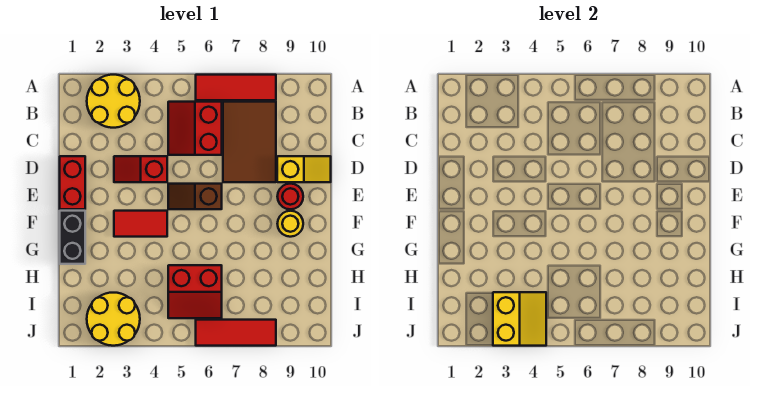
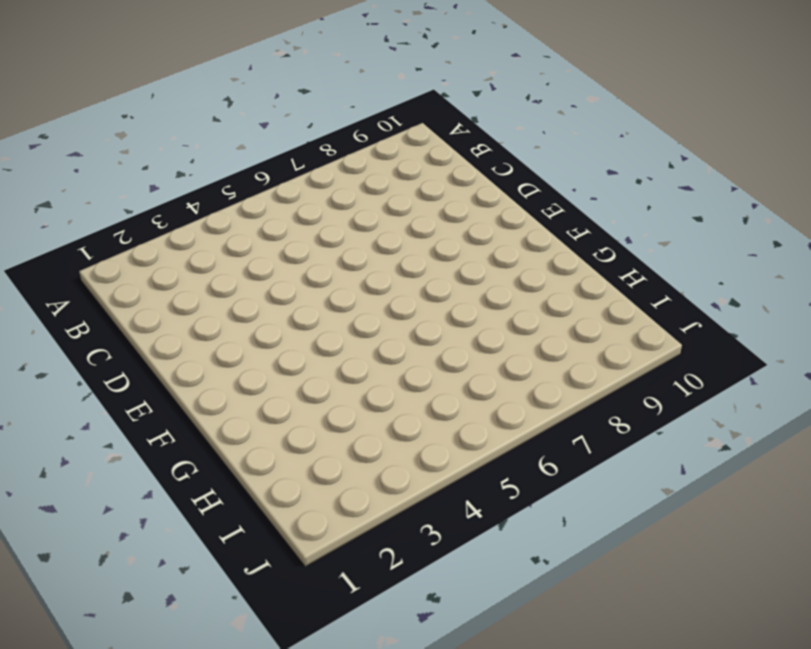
none -> yellow 2x2 round brick [87,75,140,128]
none -> red 1x3 tile [196,75,276,100]
none -> red 2x2 slope [168,102,222,155]

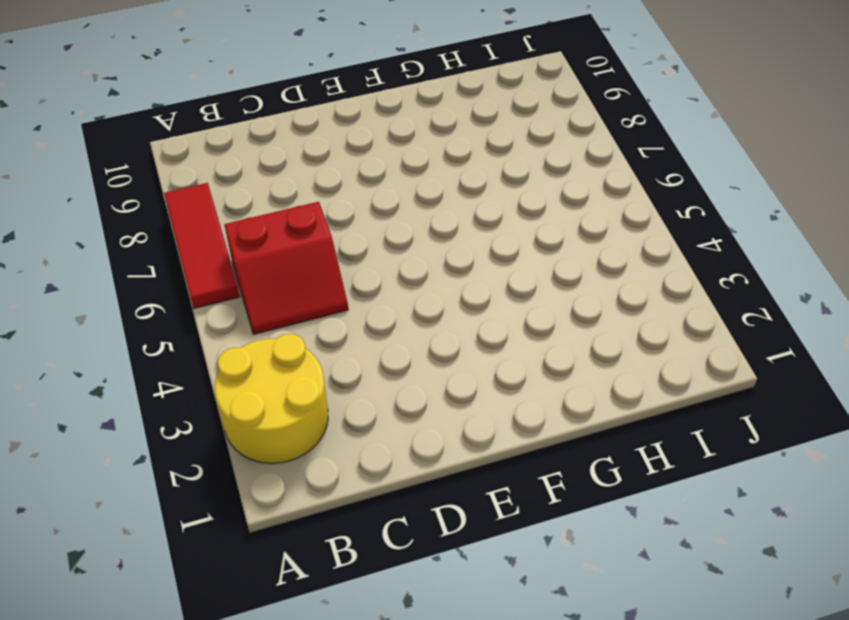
none -> brown 2x3 tile [223,102,276,182]
none -> red 1x2 brick [60,156,85,209]
none -> red 1x2 slope [114,156,167,182]

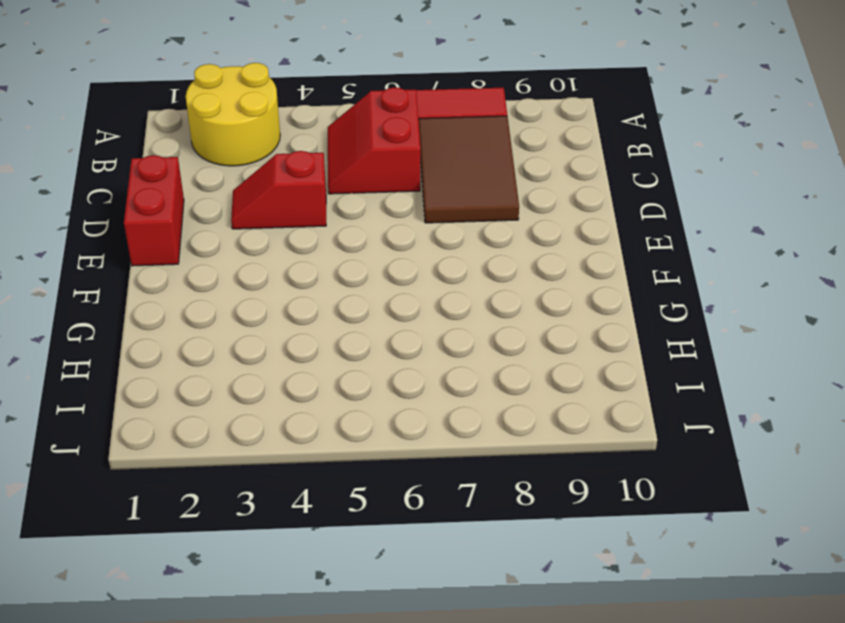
none -> yellow 1x2 slope [277,156,331,182]
none -> brown 1x2 slope [168,184,222,209]
none -> red 1x1 round brick [277,184,303,209]

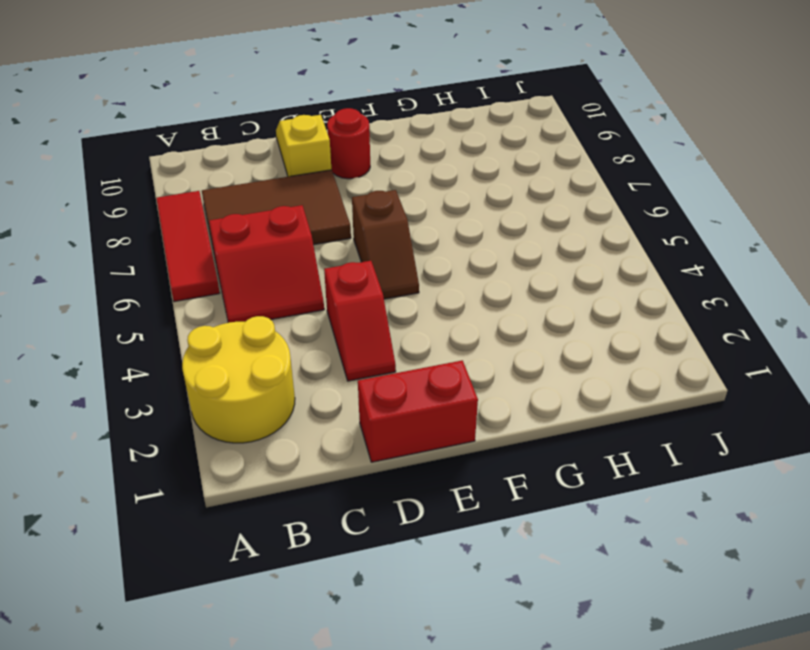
none -> black 1x2 brick [60,211,85,264]
none -> red 1x2 tile [114,211,167,237]
none -> yellow 1x1 round brick [277,211,303,237]

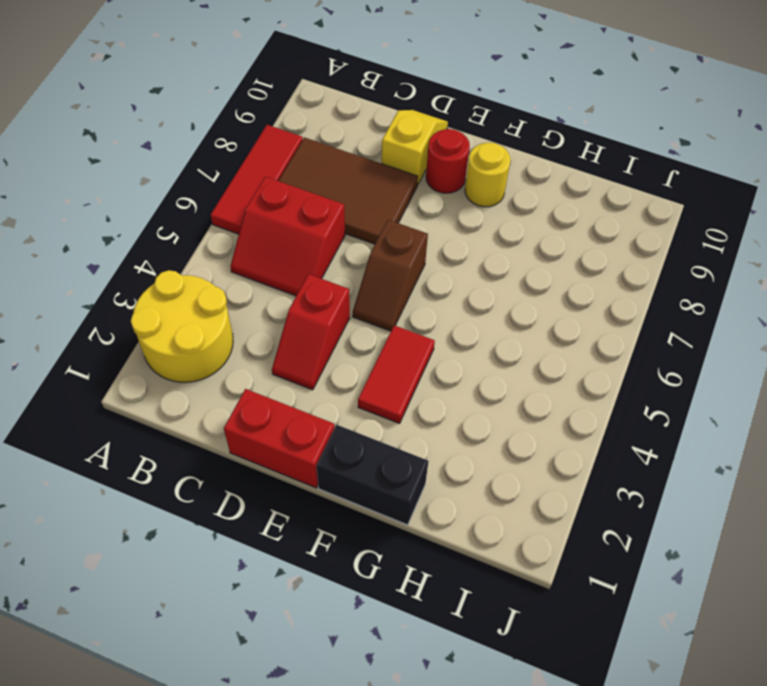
none -> red 2x2 slope [168,265,222,318]
none -> yellow 2x2 round brick [87,293,140,346]
none -> red 1x3 tile [196,320,276,346]

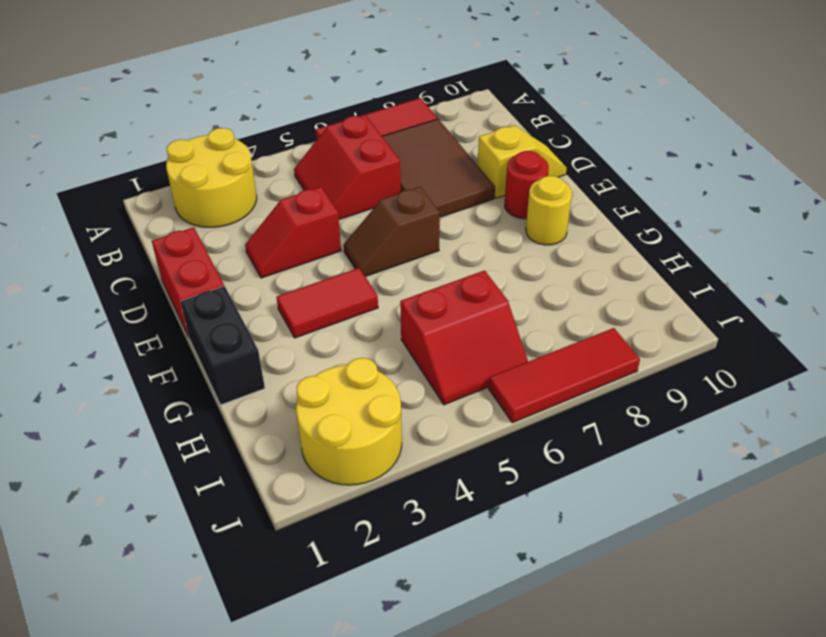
none -> yellow 2x2 slope [493,292,546,346]

